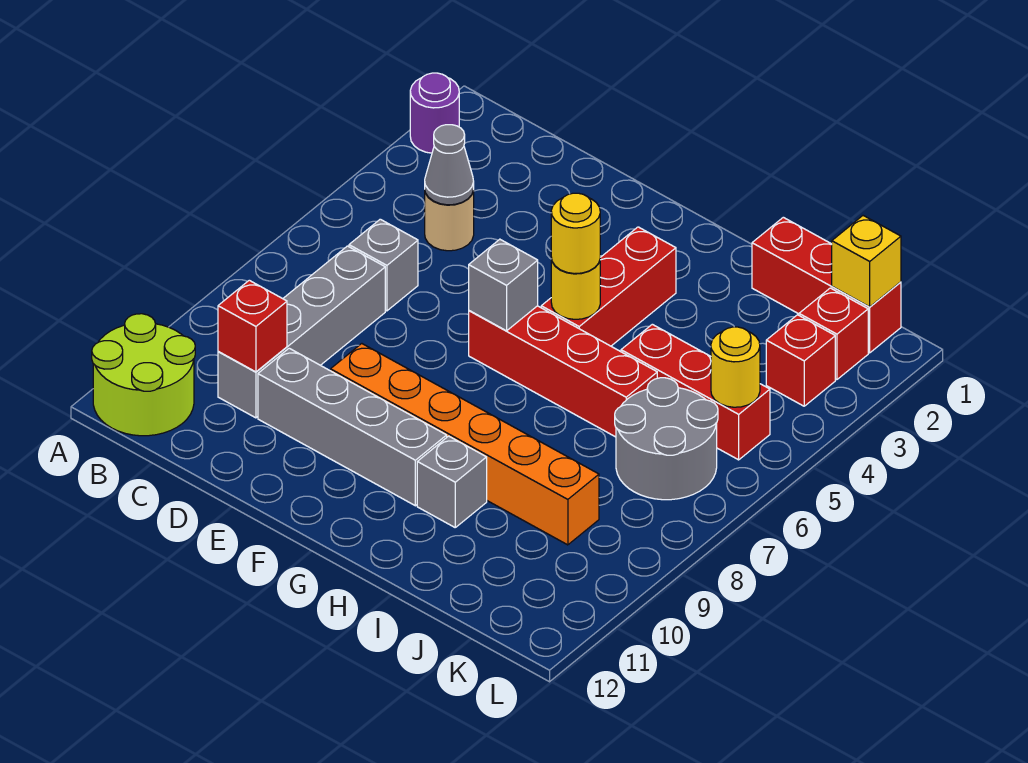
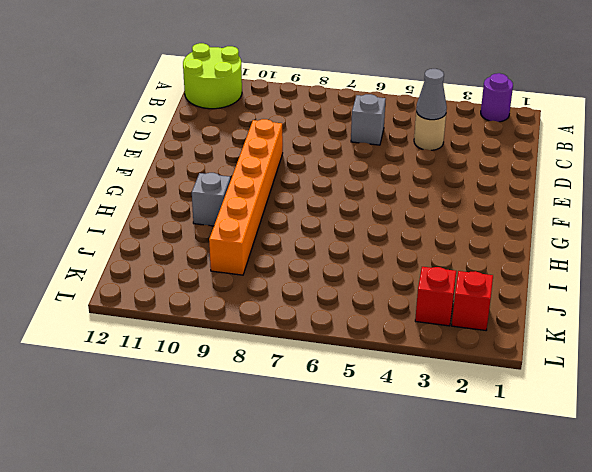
none -> grey 1x4 brick [218,246,385,418]
none -> grey 1x4 brick [258,348,447,506]
none -> red 1x4 brick [469,306,657,437]

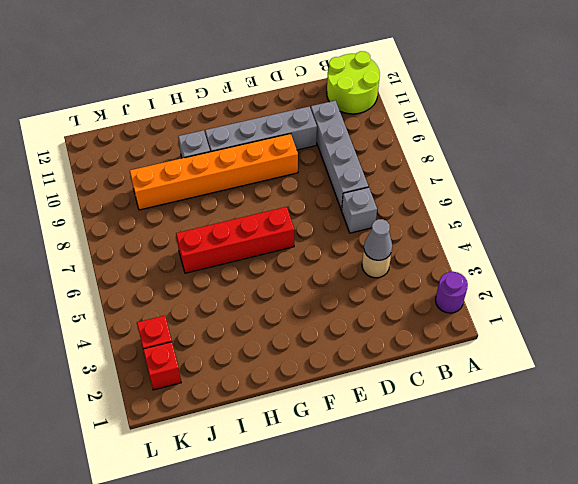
none -> red 1x3 brick [541,227,676,346]
none -> red 1x3 brick [752,217,901,353]
none -> red 1x3 brick [621,324,770,460]

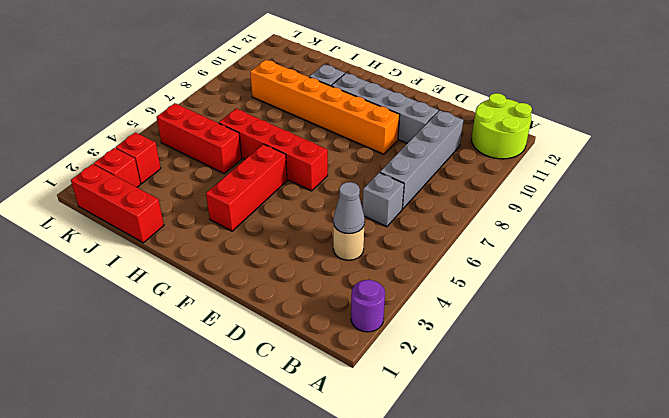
none -> grey 2x2 round brick [615,378,718,500]
none -> red 1x1 brick [218,280,287,372]
none -> grey 1x1 brick [469,239,538,331]

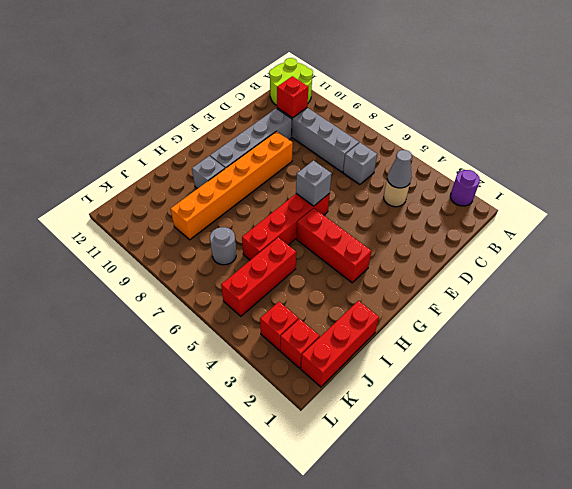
grey 1x1 round brick [210,227,236,265] -> grey 2x2 round brick [615,378,718,500]
none -> yellow 1x1 round brick [551,258,600,319]
none -> yellow 1x1 brick [832,216,901,307]
none -> yellow 1x1 round brick [711,327,760,407]

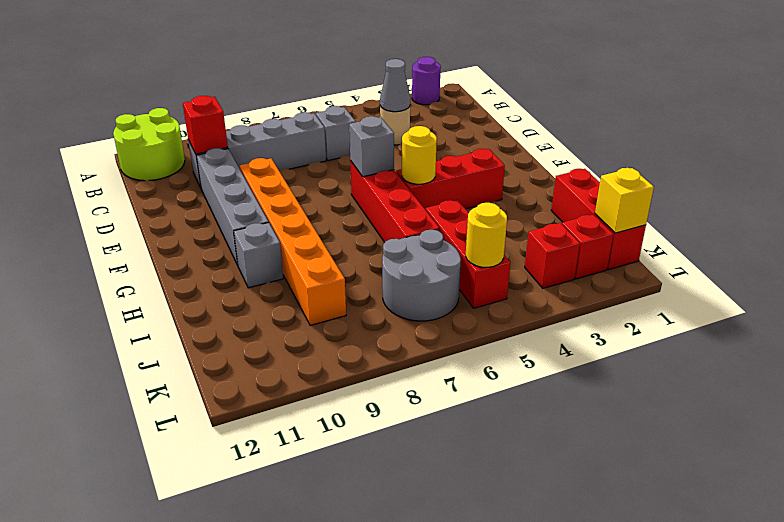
none -> yellow 1x1 round brick [551,193,600,274]

